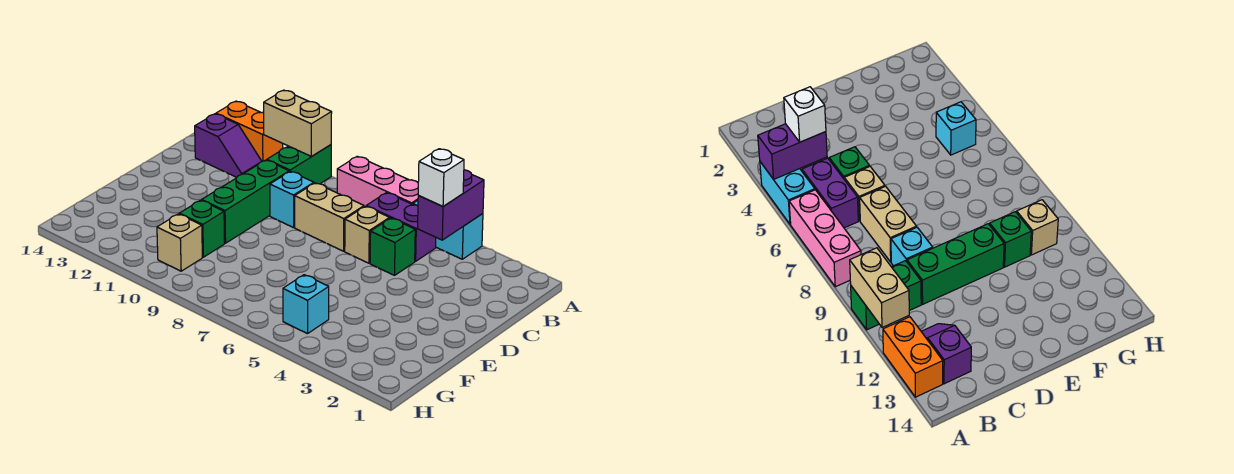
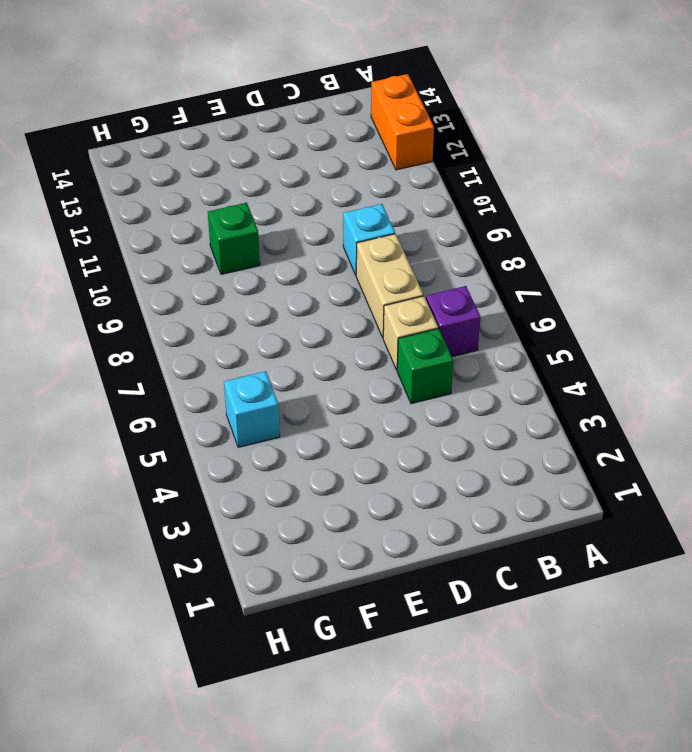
purple 1x1 brick [426,286,481,357] -> purple 1x2 brick [366,193,436,261]
none -> cyan 1x2 brick [413,201,483,259]
none -> pink 1x3 brick [337,156,419,207]
none -> green 1x2 brick [267,145,331,184]

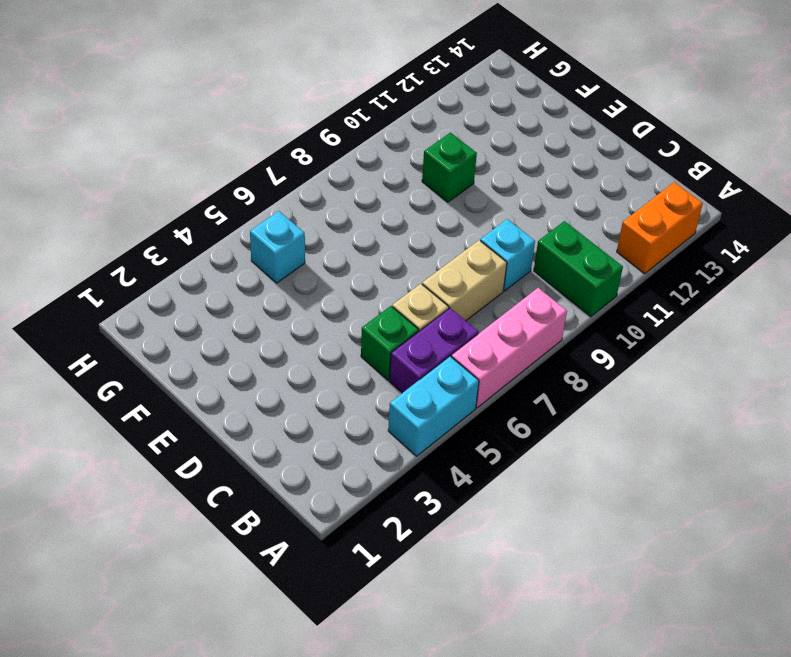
none -> purple 1x2 slope [195,114,262,177]
none -> green 1x3 brick [202,160,289,243]
none -> tan 1x1 brick [157,214,202,271]

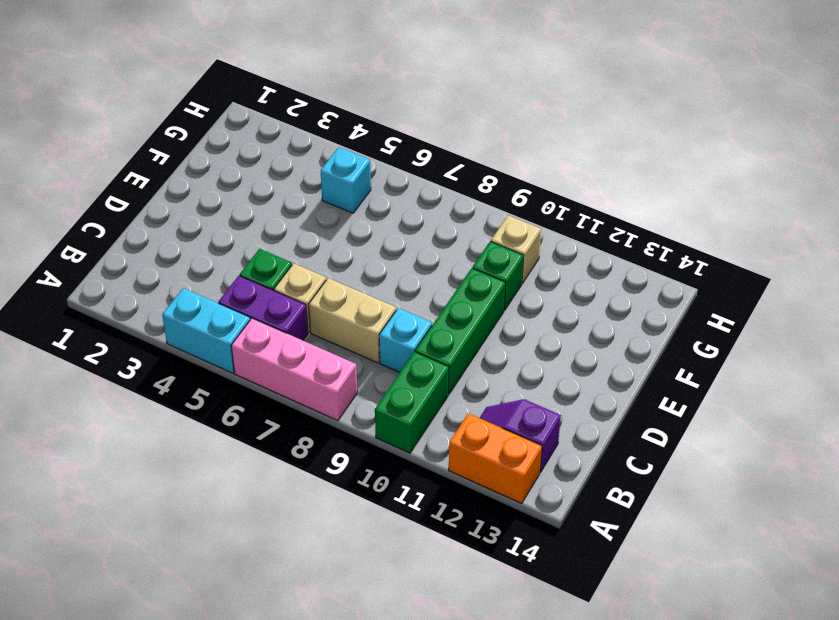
none -> purple 1x2 brick [418,170,484,240]
none -> tan 1x2 brick [264,90,332,156]
none -> white 1x1 brick [418,149,464,206]

